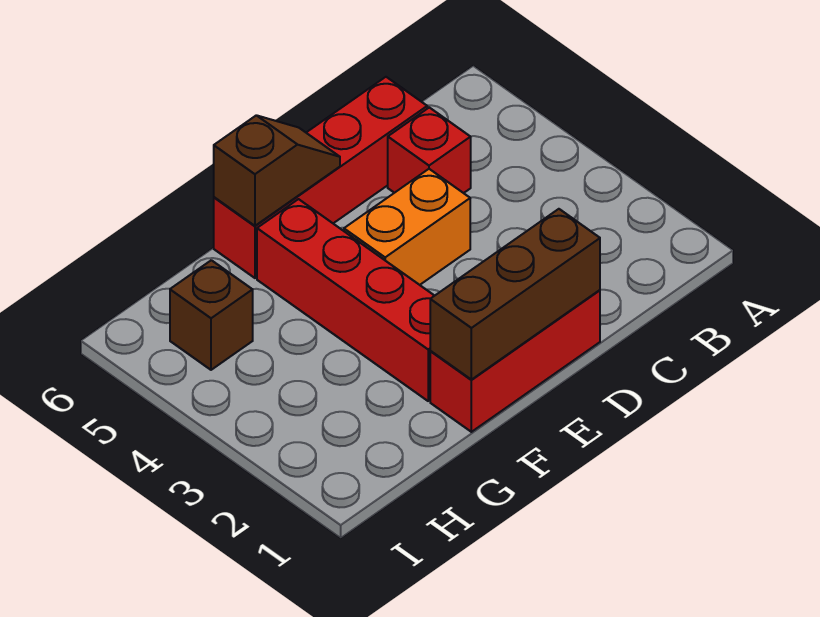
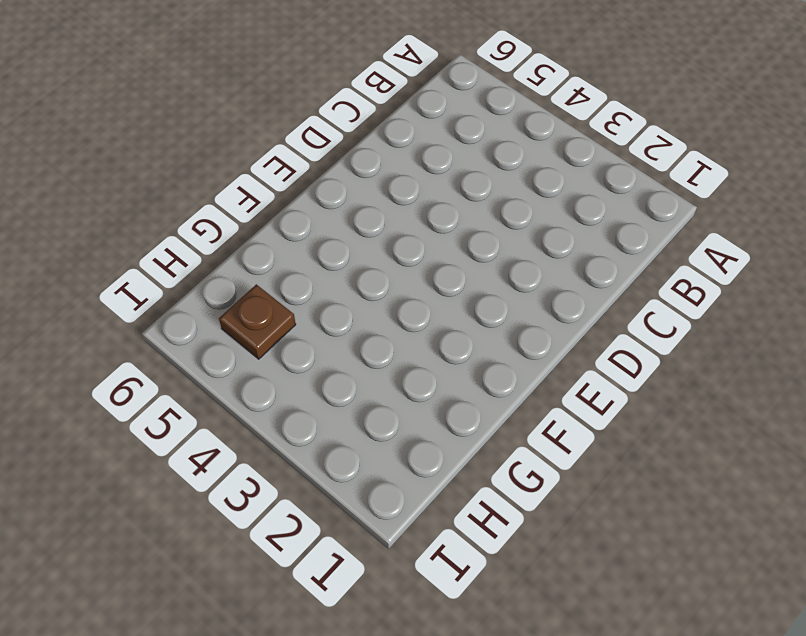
brown 1x1 plate [219,284,296,359] -> brown 1x1 brick [170,260,253,370]
none -> red 1x1 brick [388,107,471,193]
none -> red 1x4 brick [214,77,427,278]

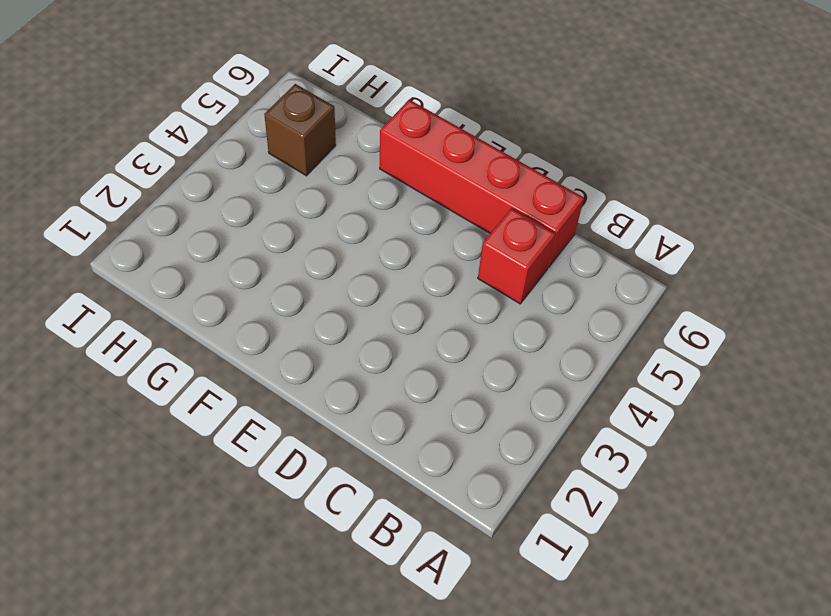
none -> red 1x3 brick [430,290,600,432]
none -> orange 1x2 brick [344,169,470,285]

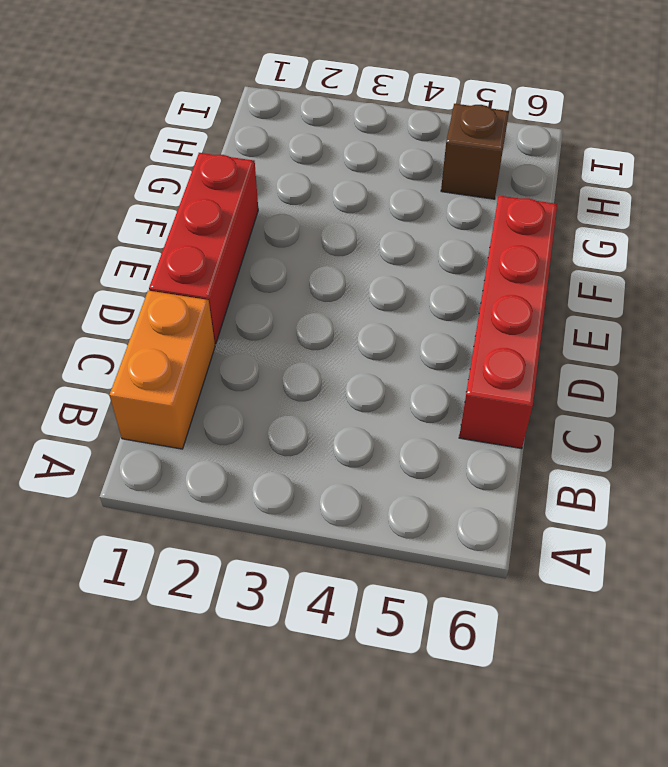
orange 1x2 brick [110,291,215,449] -> orange 1x2 brick moved to [344,169,470,285]
none -> red 1x1 brick [388,107,471,193]
none -> red 1x4 brick [257,199,434,401]

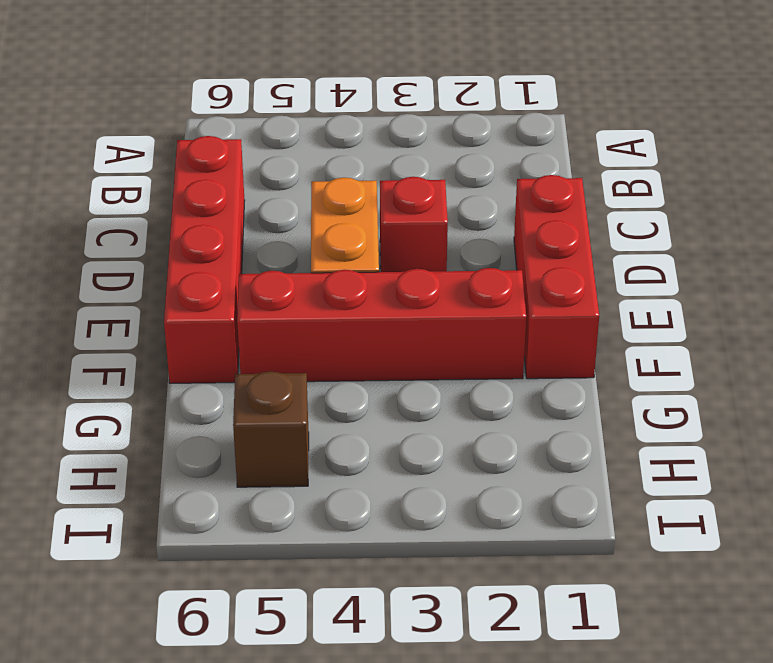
red 1x1 brick [380,177,448,272] -> red 1x1 brick moved to [388,107,471,193]
none -> brown 1x3 brick [430,209,600,380]
none -> brown 1x2 slope [214,115,340,226]

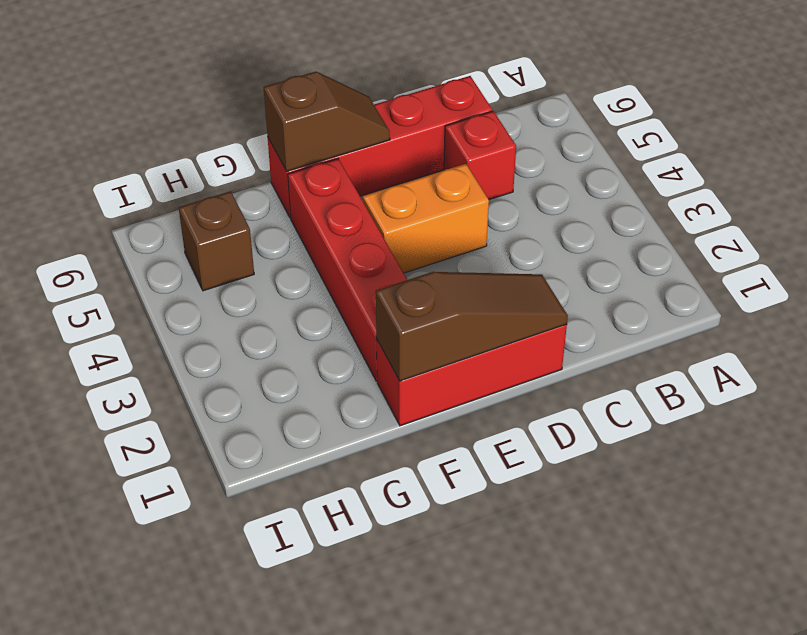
brown 1x3 slope [376,272,568,381] -> brown 1x3 brick [430,209,600,380]

